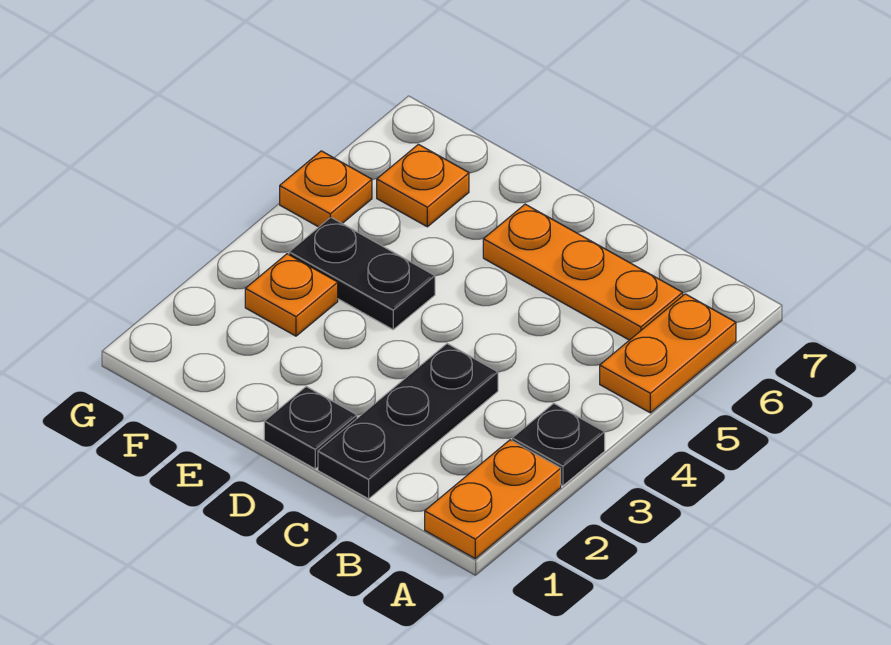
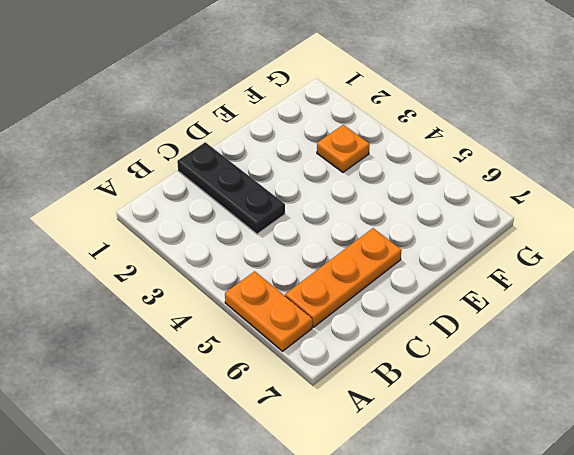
none -> orange 1x2 plate [425,440,561,559]
none -> black 1x1 plate [512,403,605,486]

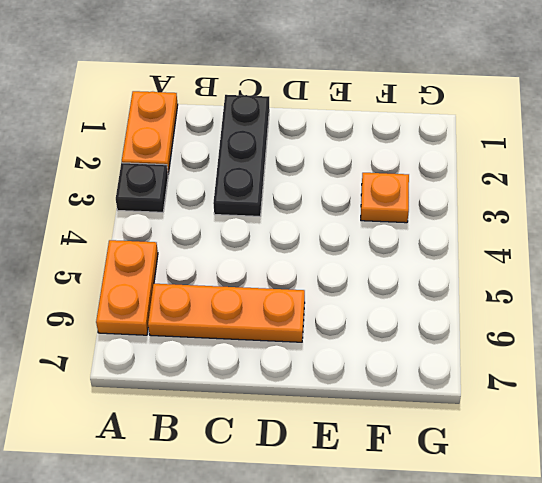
none -> black 1x1 plate [264,387,357,469]
none -> black 1x2 plate [289,217,435,329]

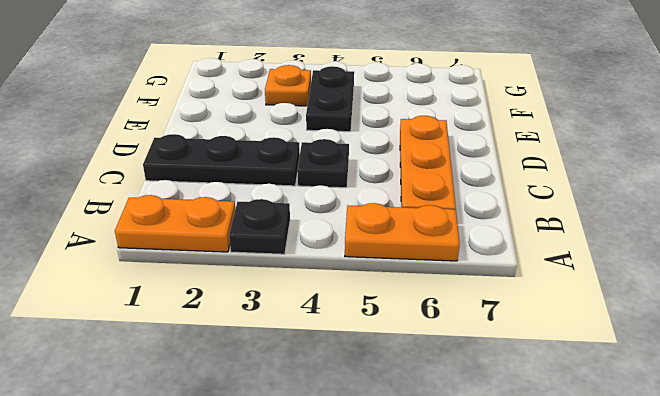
black 1x1 plate [297,139,349,188] -> black 1x1 plate moved to [264,387,357,469]
none -> orange 1x1 plate [377,144,469,227]
none -> orange 1x1 plate [280,151,372,227]

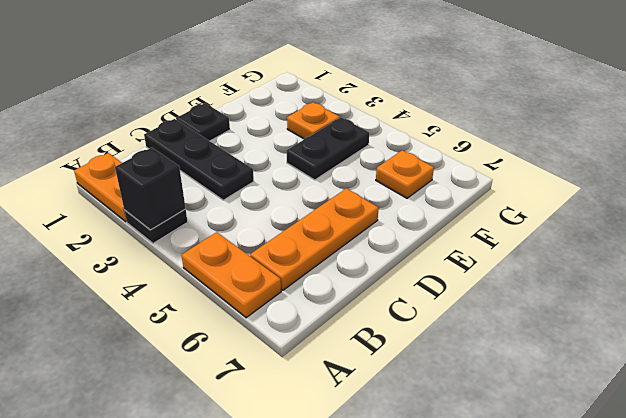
black 1x1 brick [115,147,186,230] -> none
none -> orange 1x1 plate [280,151,372,227]

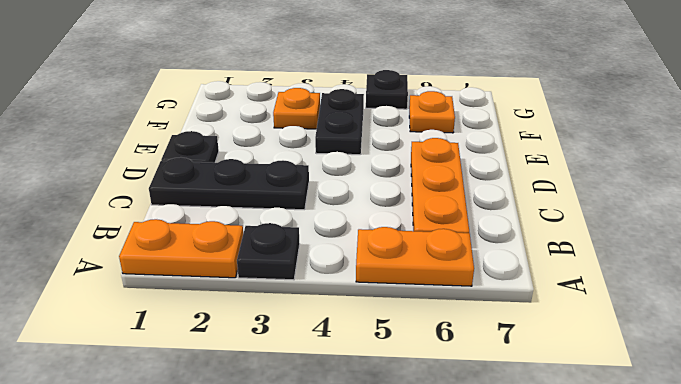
black 1x1 plate [366,70,408,109] -> orange 1x1 plate [280,151,372,227]

